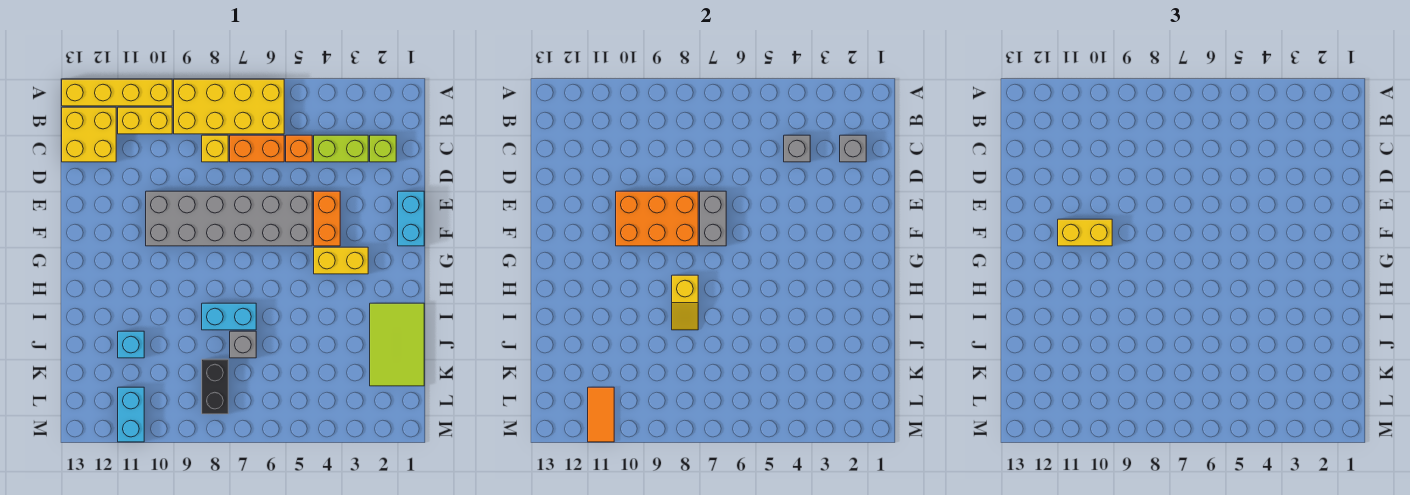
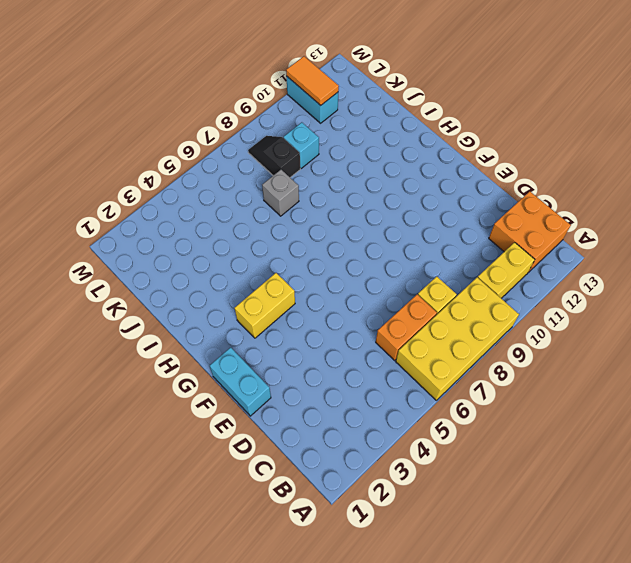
orange 2x2 brick [489,191,571,272] -> yellow 2x2 brick [62,107,116,162]
black 1x2 slope [248,136,300,177] -> black 1x2 brick [202,359,228,414]
cyan 1x1 brick [284,122,319,169] -> cyan 1x1 brick moved to [118,331,144,358]
none -> yellow 1x4 brick [62,79,172,106]
none -> lime 1x1 brick [370,135,396,162]
none -> lime 1x2 brick [314,135,368,162]

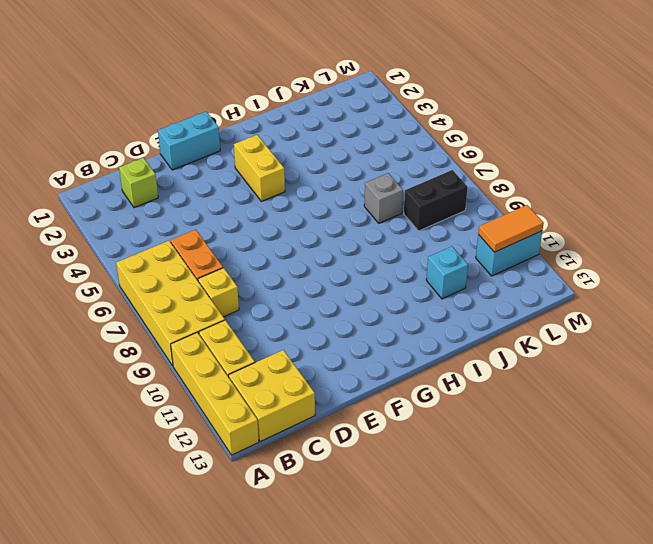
none -> lime 1x2 brick [314,135,368,162]
none -> orange 1x1 brick [286,135,312,162]
none -> orange 1x2 brick [314,191,340,246]

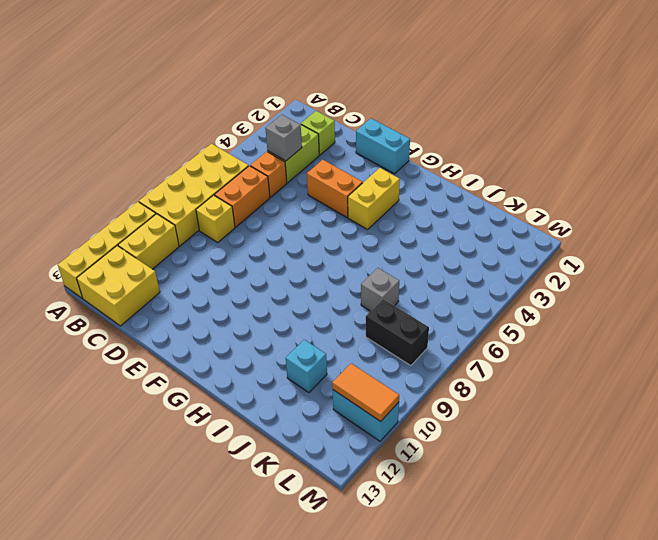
none -> grey 2x6 brick [146,191,312,246]
none -> lime 2x3 tile [370,303,424,386]
none -> cyan 1x2 brick [202,303,256,330]

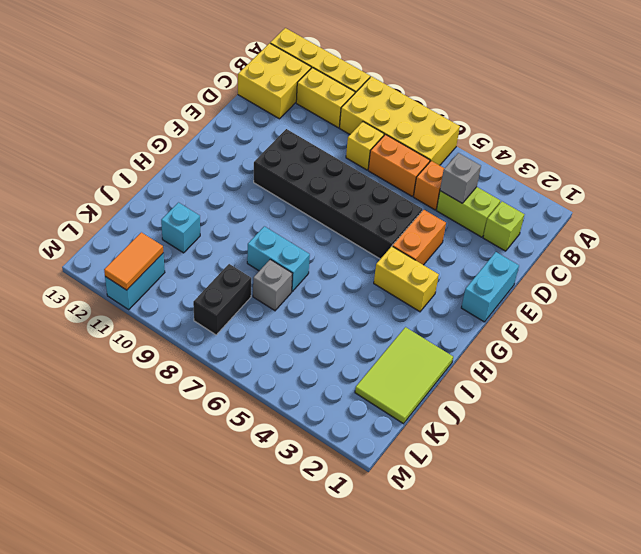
black 2x6 brick [254,129,422,259] -> grey 2x6 brick [146,191,312,246]
none -> grey 1x1 brick [840,135,866,162]
none -> grey 1x2 brick [700,191,726,246]
none -> orange 2x3 brick [616,191,698,246]

